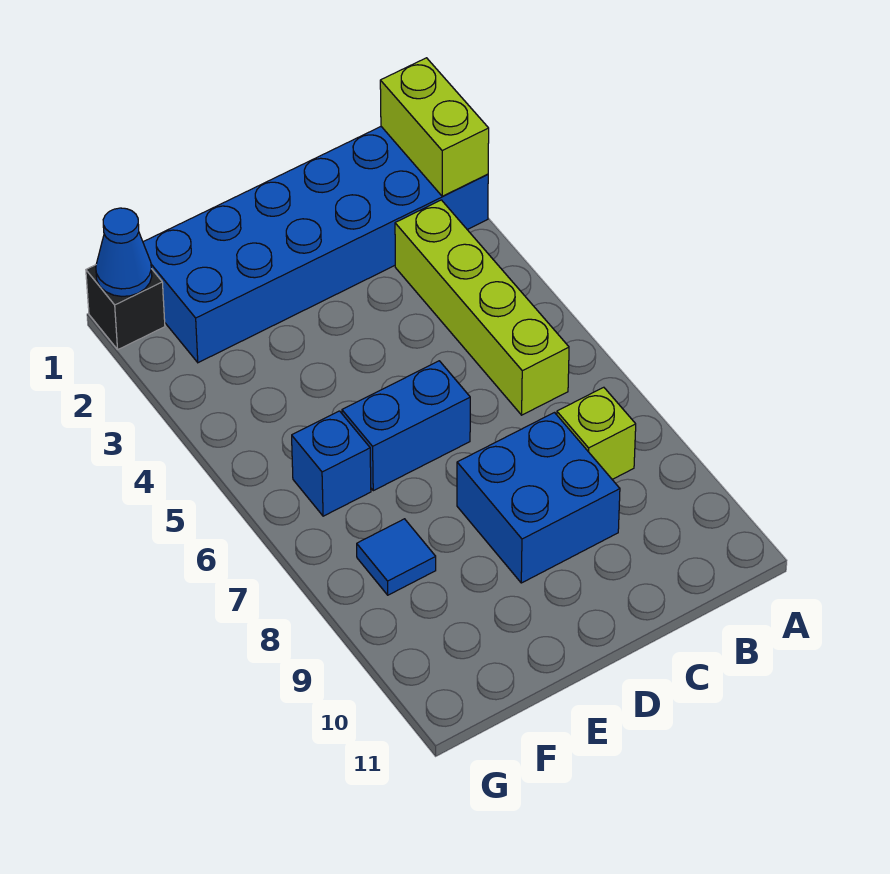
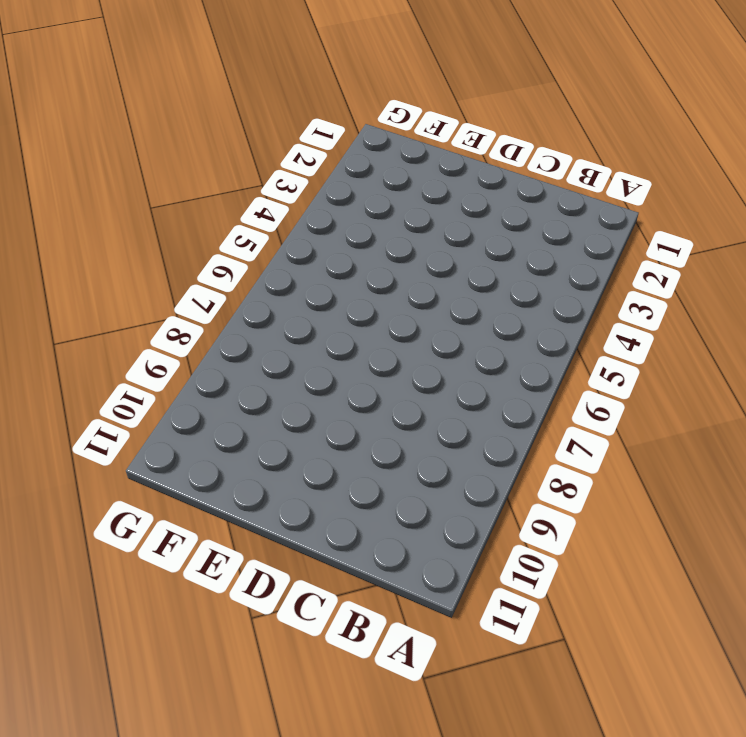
none -> blue 2x6 brick [143,127,488,363]
none -> lime 1x4 brick [395,200,569,415]

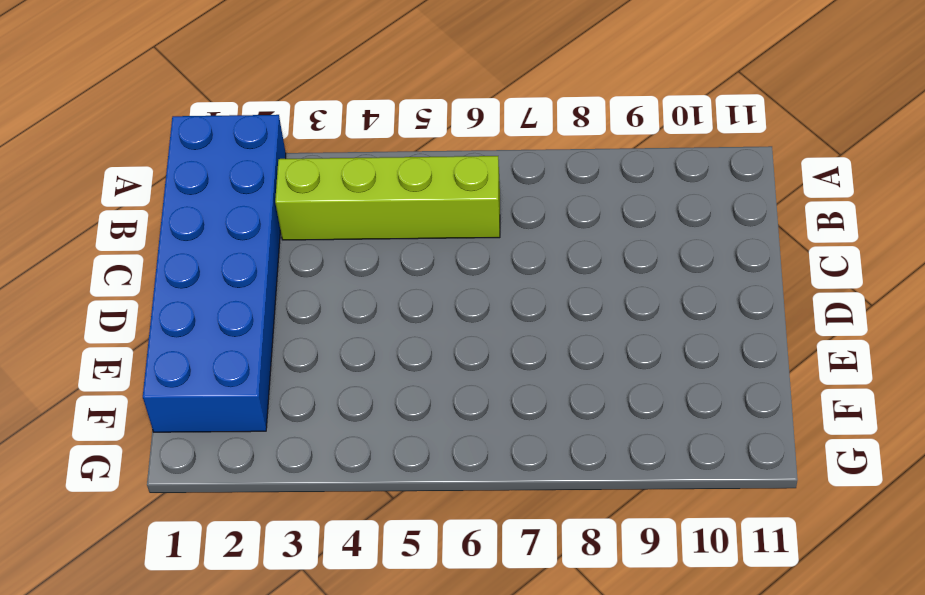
none -> lime 1x1 brick [557,387,636,479]
none -> blue 2x2 brick [457,413,620,583]

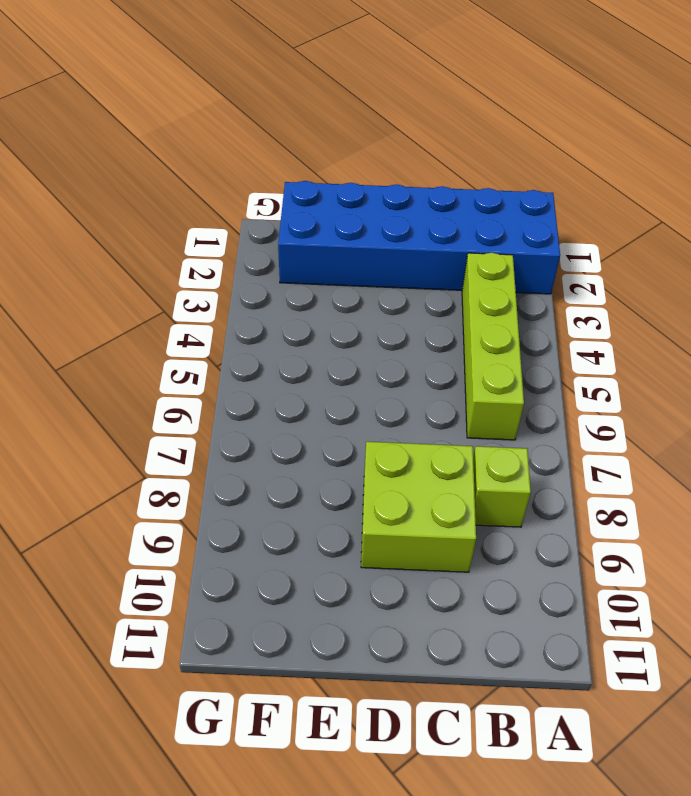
lime 2x2 brick [361,442,476,572] -> blue 2x2 brick [457,413,620,583]
none -> blue 1x2 brick [342,361,470,491]
none -> blue 1x1 brick [292,411,371,516]

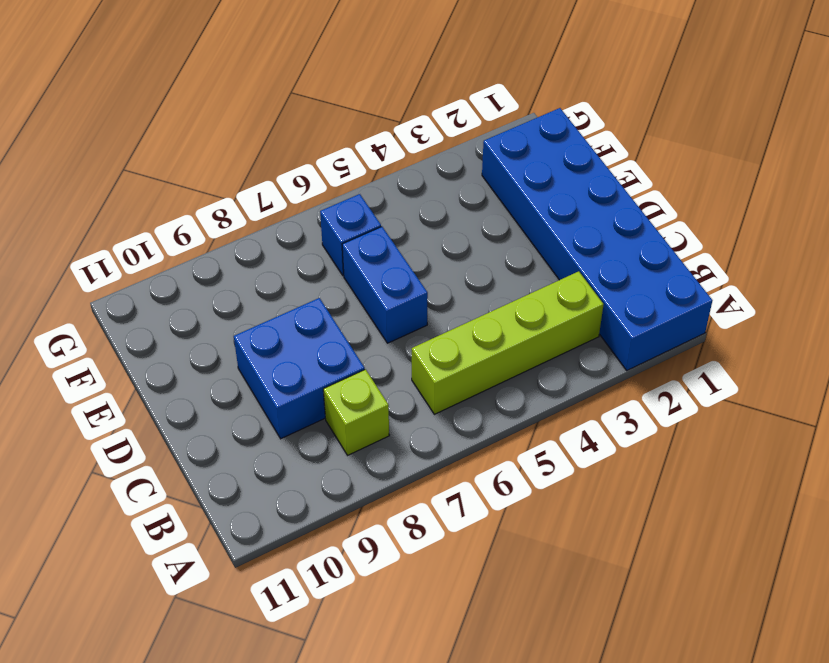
none -> blue 1x1 tile [357,519,436,595]
none -> black 1x1 brick [86,265,165,349]

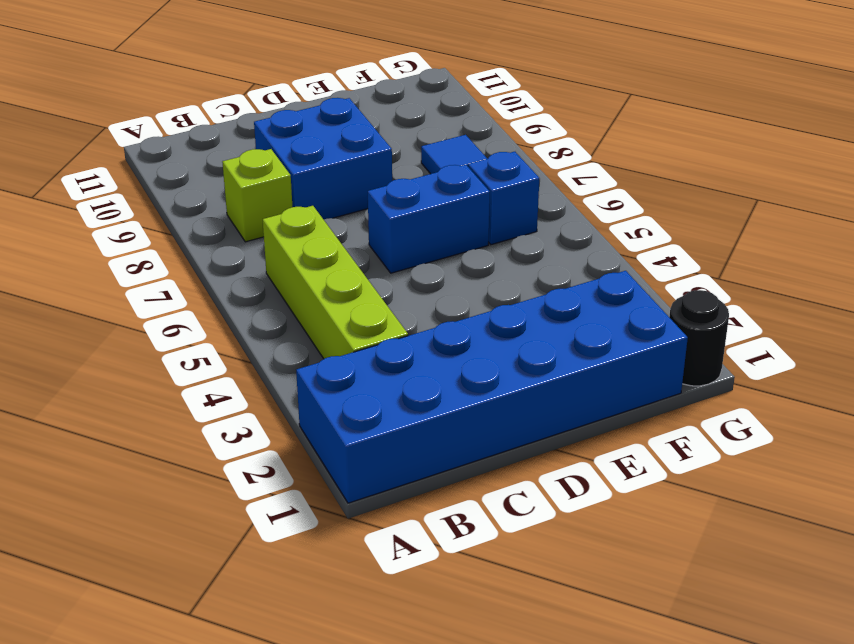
black 1x1 round brick [669,290,729,386] -> black 1x1 brick [86,265,165,349]
none -> lime 1x2 brick [380,58,489,196]
none -> blue 1x1 cone [96,208,152,296]

